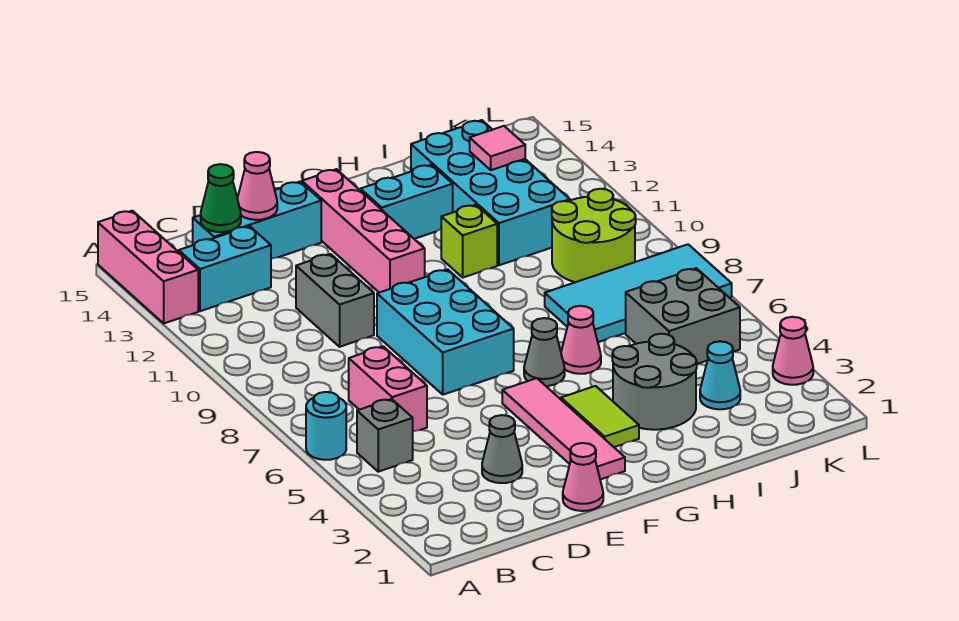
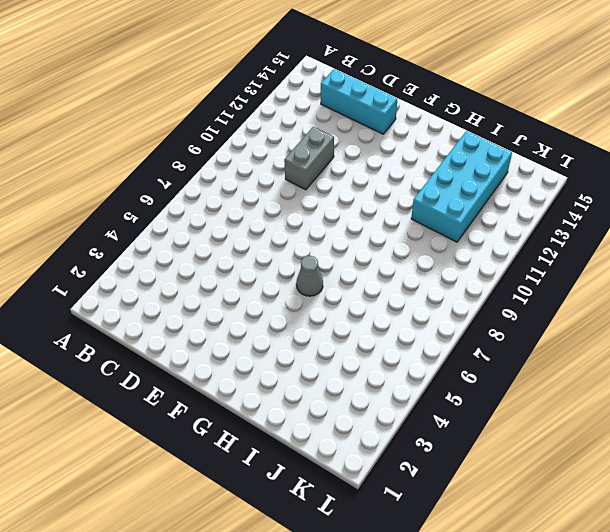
none -> cyan 1x1 round brick [306,392,346,460]
none -> pink 1x3 brick [98,211,198,323]
none -> grey 1x1 brick [357,399,413,472]

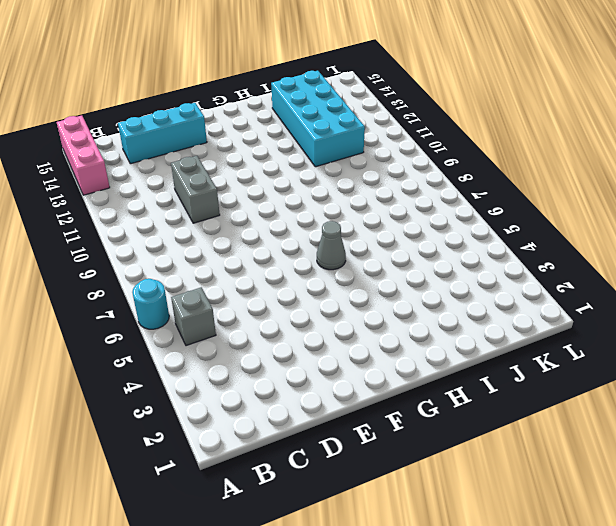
none -> cyan 1x2 brick [179,226,271,311]
none -> pink 1x2 brick [349,347,427,432]
none -> grey 1x1 cone [482,415,522,483]

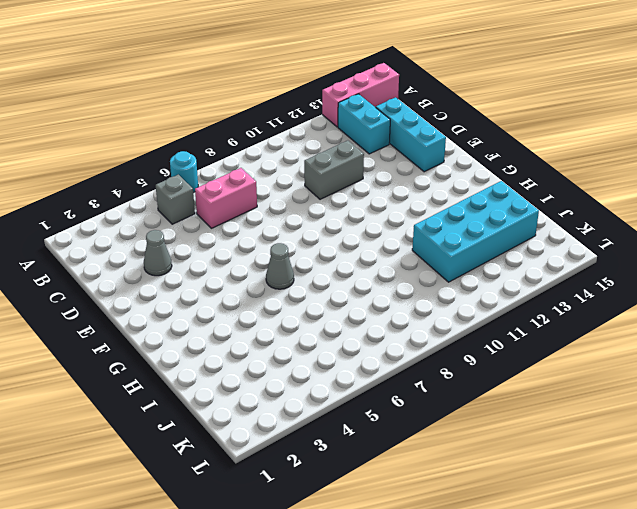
none -> pink 1x1 cone [563,443,603,511]
none -> cyan 2x3 brick [377,270,514,395]
none -> pink 1x4 tile [502,378,625,479]

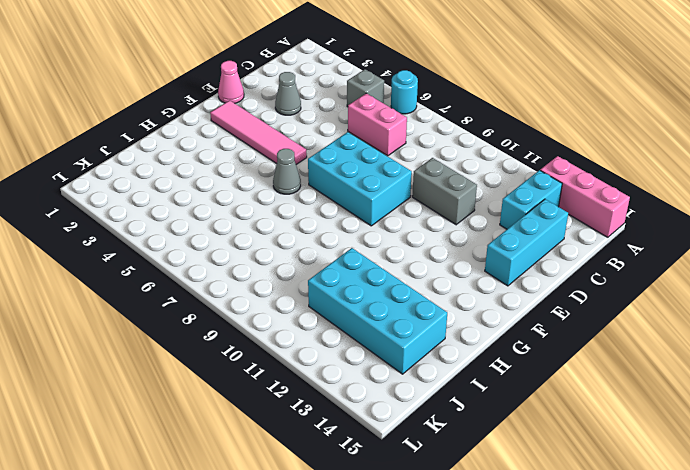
none -> pink 1x4 brick [302,169,425,293]
none -> lime 1x2 tile [561,386,639,447]
none -> cyan 1x2 brick [361,165,453,239]

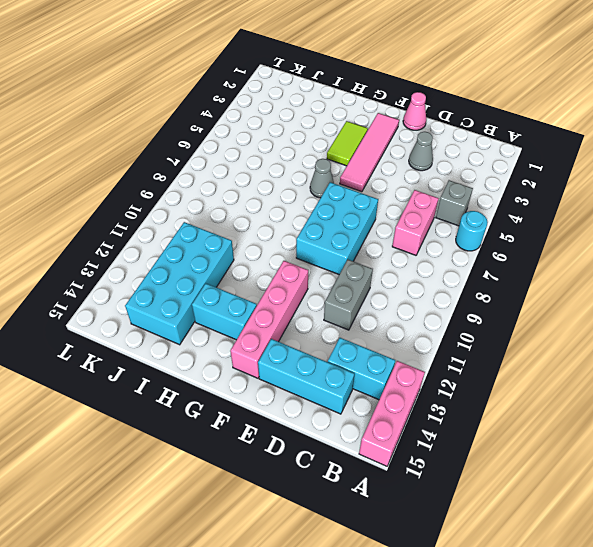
none -> grey 2x2 round brick [612,334,697,430]
none -> pink 1x1 cone [561,306,601,374]
none -> lime 1x1 brick [441,205,497,277]

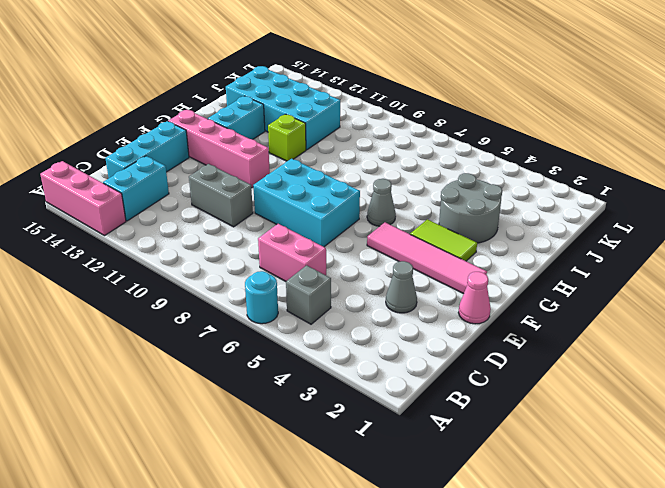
none -> pink 1x1 cone [561,306,601,374]
none -> cyan 2x4 tile [545,244,732,342]
none -> cyan 1x1 cone [700,341,740,409]

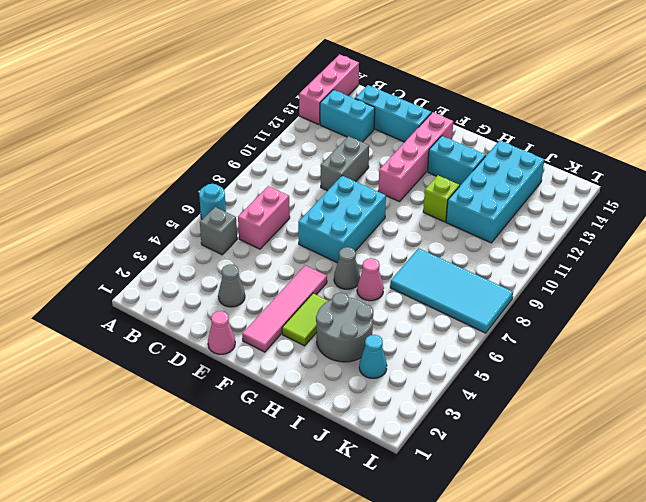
none -> grey 2x2 brick [626,268,740,364]
none -> lime 2x2 round brick [552,189,636,282]
none -> pink 1x1 cone [773,317,813,385]

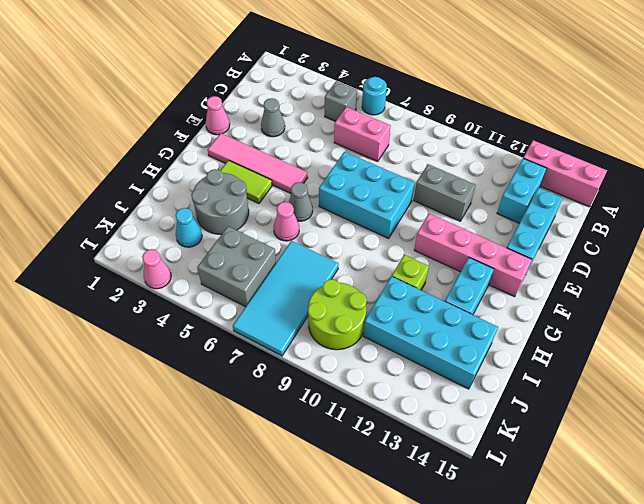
none -> green 1x1 cone [201,164,241,232]
none -> pink 1x1 cone [237,152,277,220]
none -> pink 1x1 tile [470,126,525,170]

